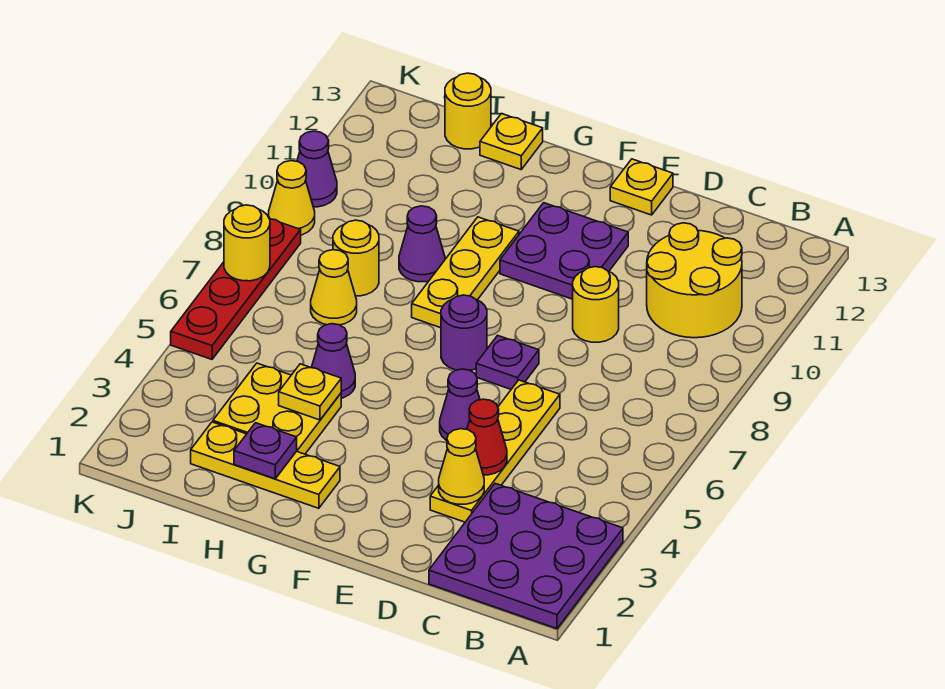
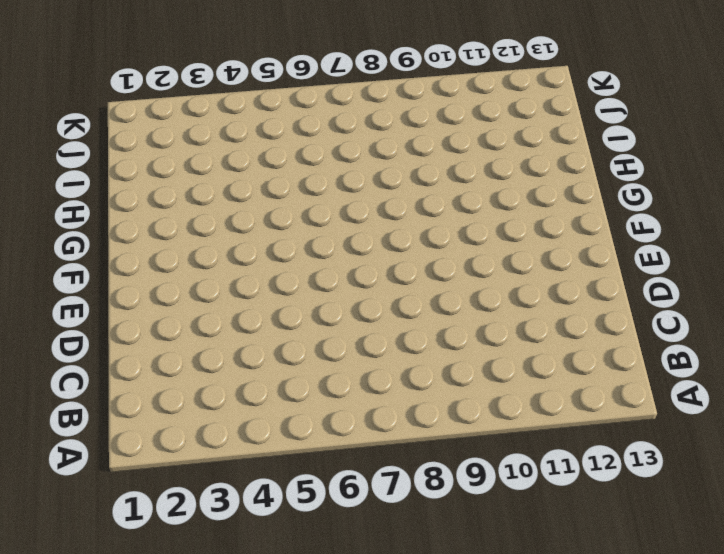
none -> purple 3x3 plate [429,483,623,629]
none -> yellow 2x2 round brick [647,223,742,338]
none -> yellow 1x4 plate [430,380,560,522]

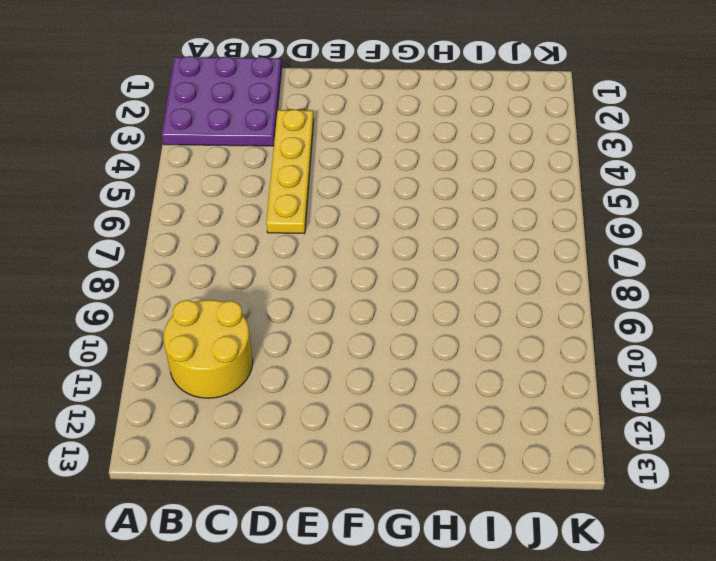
none -> yellow 1x1 round brick [573,267,619,342]
none -> purple 1x1 cone [440,369,480,441]
none -> purple 1x1 plate [476,335,539,389]

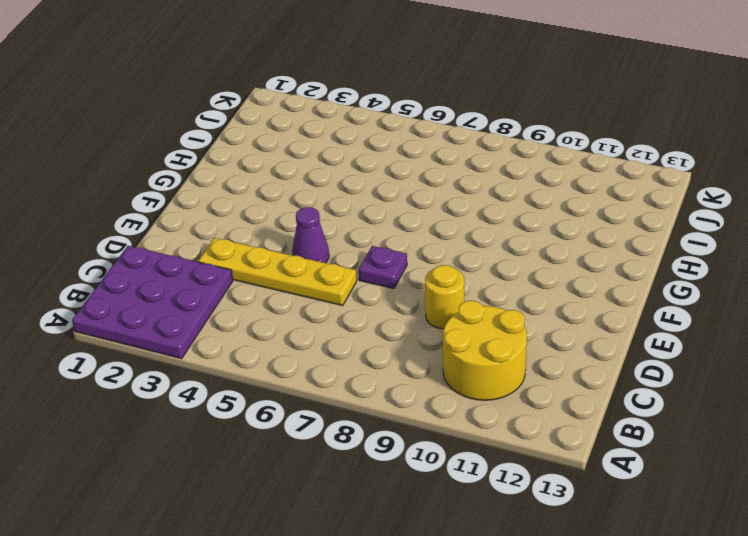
none -> purple 2x2 plate [500,203,628,299]
none -> yellow 1x1 plate [610,159,673,215]
none -> purple 1x1 round brick [441,295,487,370]

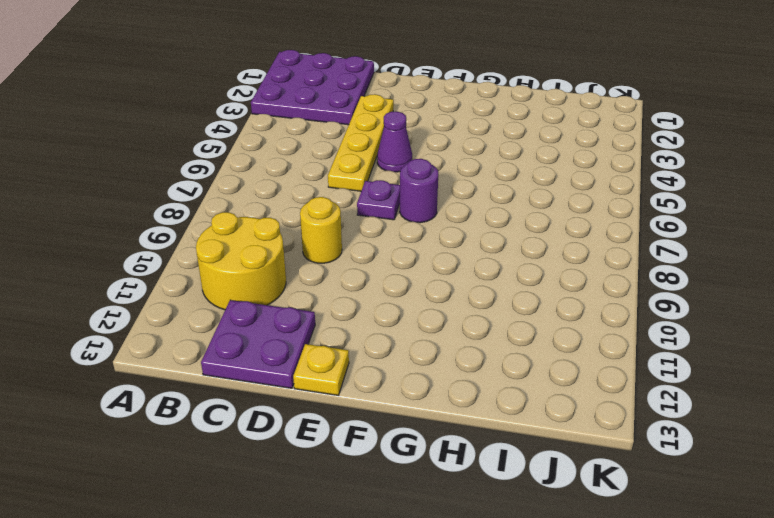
purple 2x2 plate [201,300,315,388] -> purple 2x2 plate moved to [500,203,628,299]
none -> yellow 1x3 plate [191,422,340,508]
none -> yellow 1x3 plate [412,217,519,328]
none -> yellow 2x2 plate [213,363,341,454]

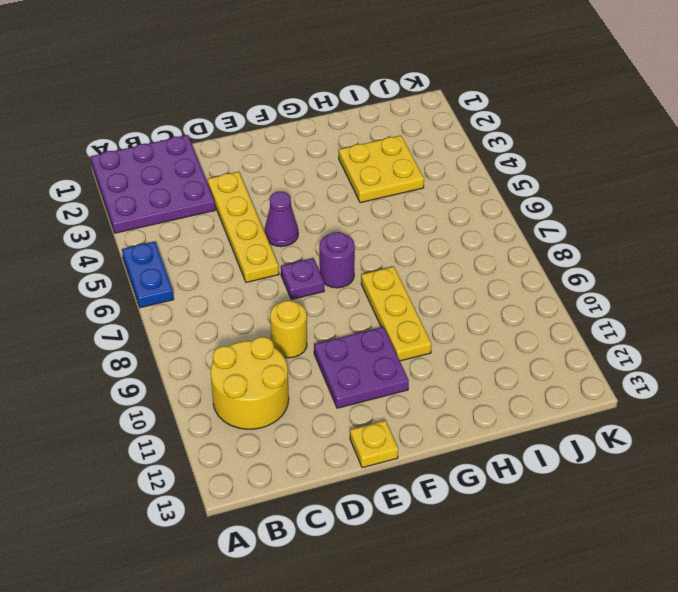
blue 1x2 plate [122,242,174,308] -> none
none -> yellow 1x3 plate [191,422,340,508]
none -> purple 1x1 cone [311,324,355,398]
none -> purple 1x1 cone [399,206,445,282]

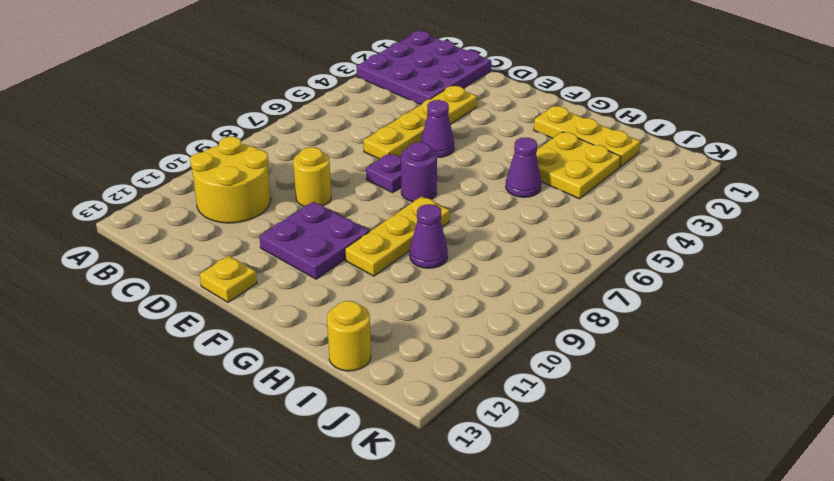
none -> yellow 1x1 plate [480,114,543,169]
none -> yellow 1x1 cone [311,250,357,325]
none -> yellow 1x1 round brick [333,220,379,296]

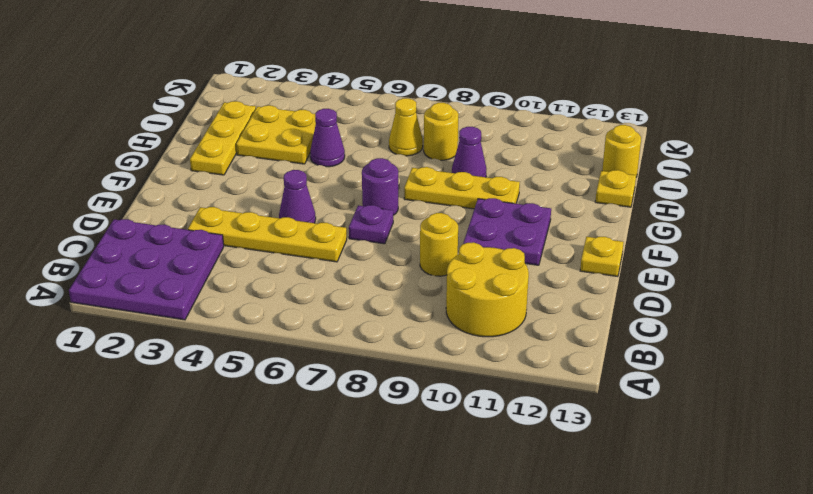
none -> red 1x4 plate [171,219,301,359]
none -> yellow 1x1 cone [269,161,315,235]
none -> purple 1x1 cone [297,131,337,207]

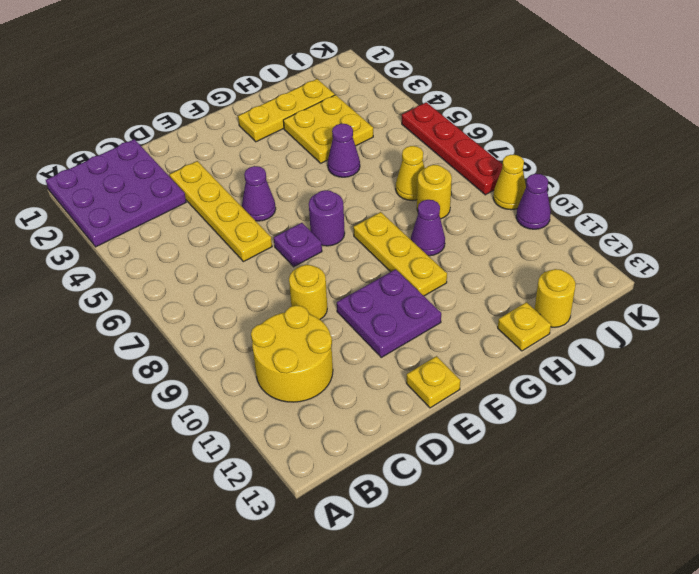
none -> yellow 1x1 cone [439,429,484,504]
none -> red 1x1 cone [467,399,507,475]
none -> purple 1x1 plate [234,423,297,479]

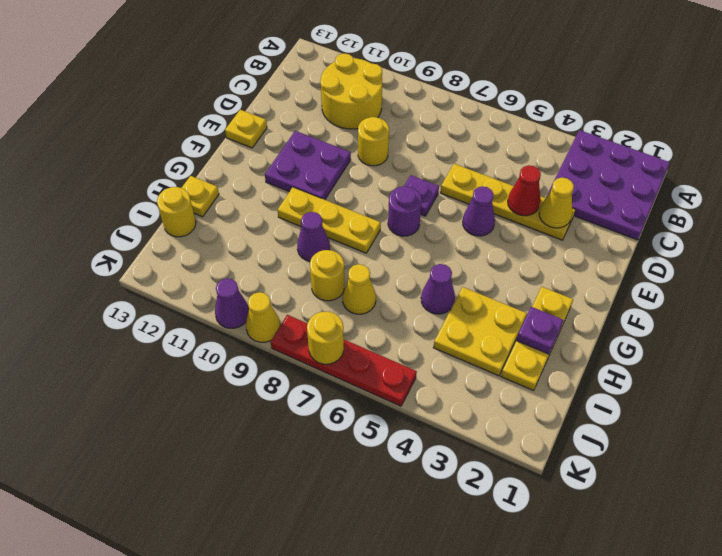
none -> yellow 1x1 plate [279,364,341,420]

